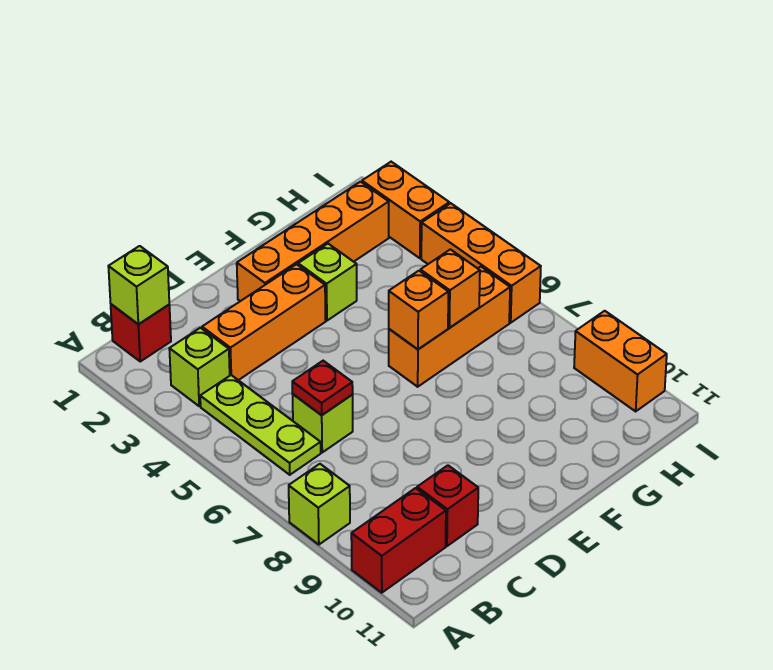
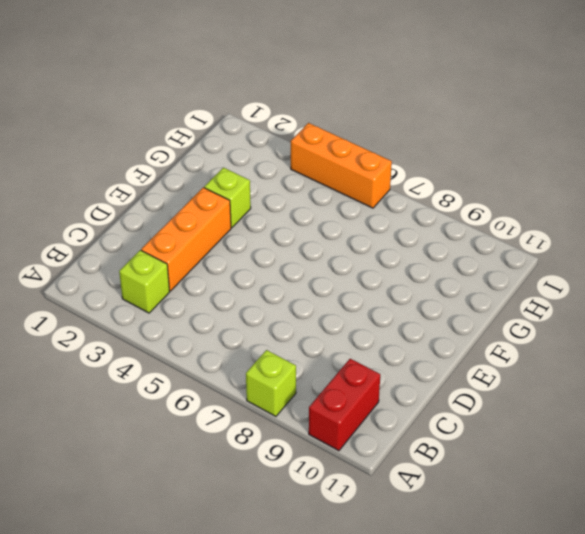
none -> red 1x1 brick [111,304,171,361]
none -> lime 1x3 plate [200,375,321,475]
none -> lime 1x1 brick [293,394,353,452]

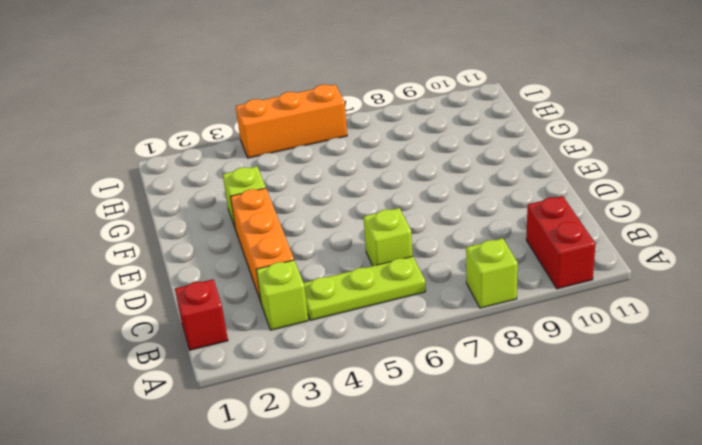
none -> red 1x1 brick [417,465,478,546]
none -> orange 1x4 brick [237,182,389,301]
none -> orange 1x3 brick [389,267,510,387]

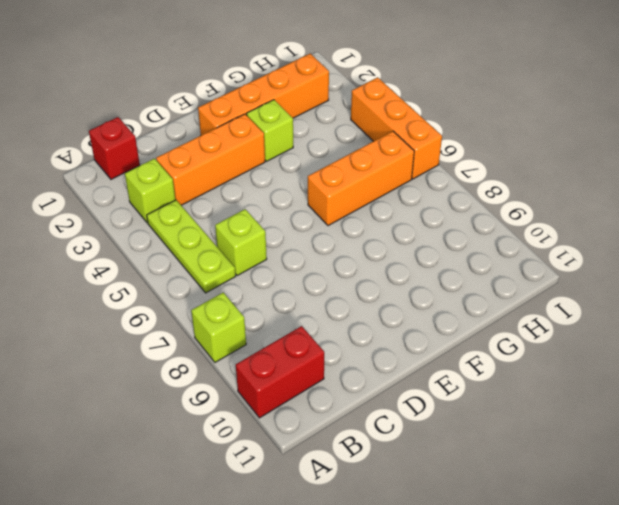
none -> red 1x1 brick [417,465,478,546]
none -> orange 1x2 brick [362,162,449,258]
none -> orange 1x2 brick [574,311,667,411]

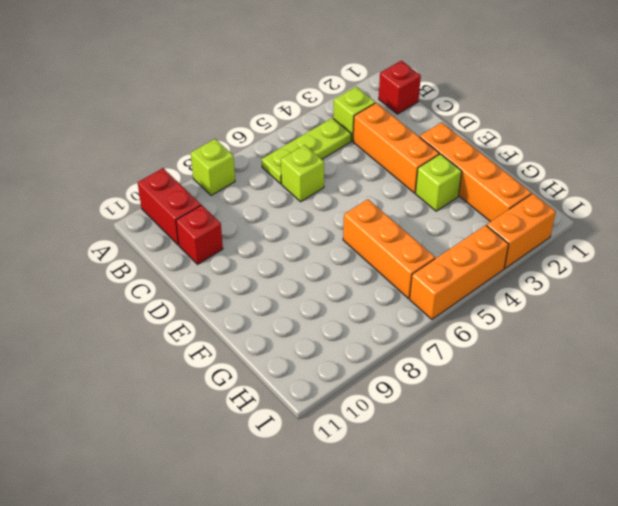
none -> orange 1x2 brick [574,311,667,411]
none -> lime 1x1 brick [108,246,169,324]
none -> red 1x1 plate [292,361,353,415]

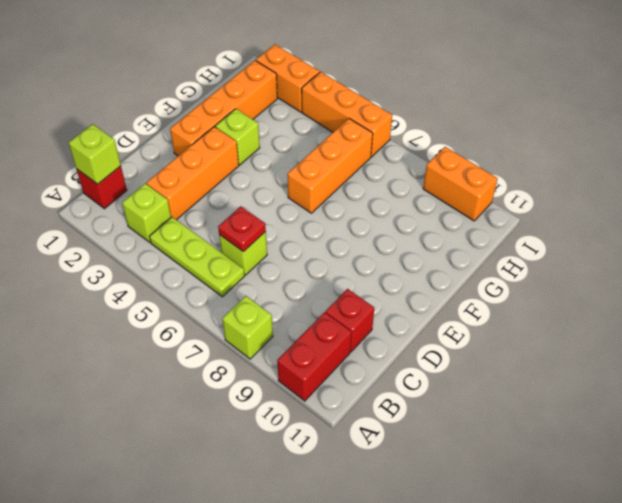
none -> orange 1x1 brick [389,271,448,349]
none -> orange 1x1 brick [420,249,480,328]

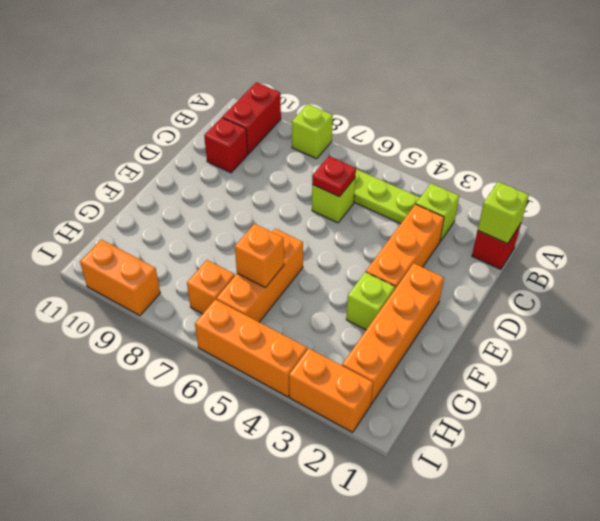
orange 1x1 brick [187,260,235,314] -> orange 1x1 brick moved to [389,271,448,349]

